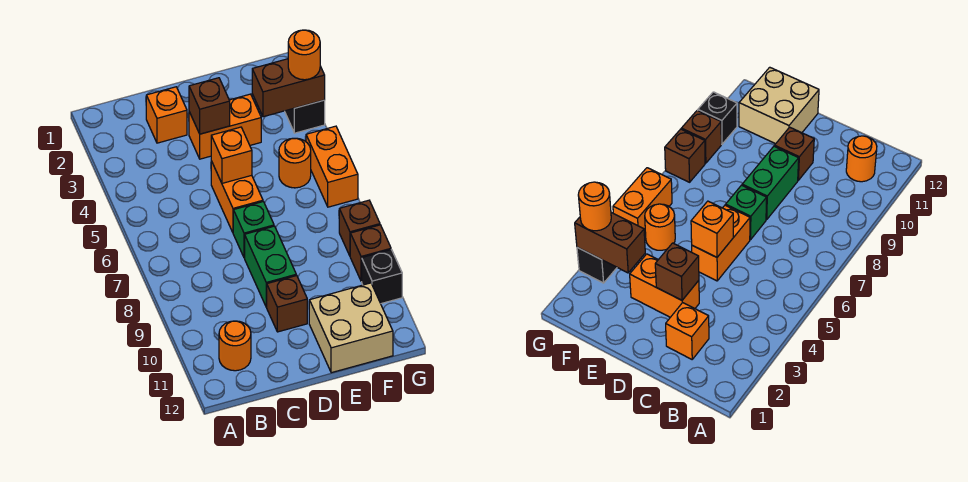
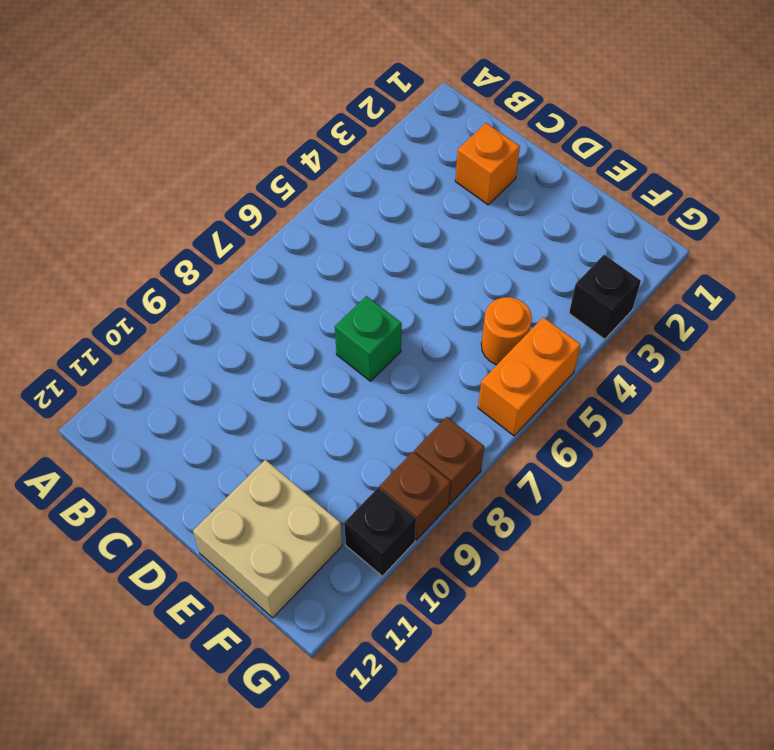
none -> orange 1x1 round brick [219,321,251,371]
none -> orange 1x2 brick [189,94,261,159]
none -> orange 1x2 brick [211,161,263,232]

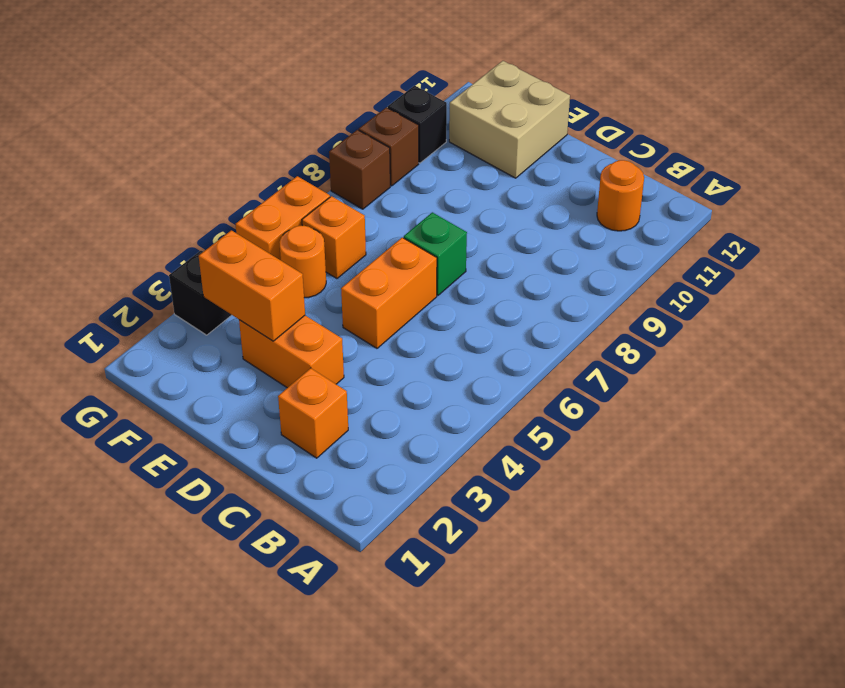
orange 1x2 brick [199,230,305,341] -> brown 1x2 brick [252,59,325,117]
orange 1x1 brick [302,196,366,278] -> orange 1x1 brick moved to [211,127,252,183]
none -> green 1x2 brick [245,226,296,307]
none -> brown 1x1 brick [267,275,307,332]
none -> brown 1x1 brick [189,78,230,134]

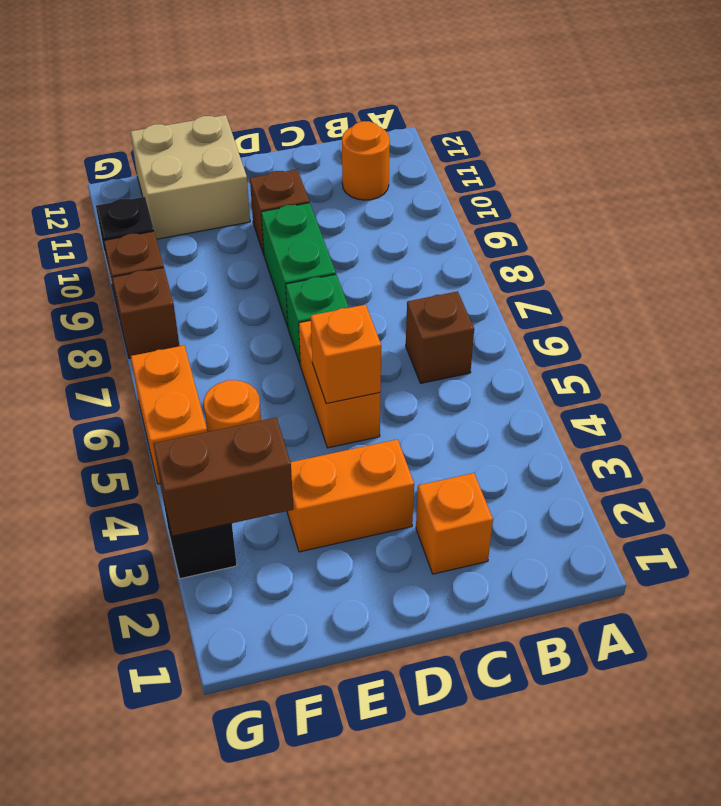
brown 1x1 brick [406,291,474,383] -> brown 1x1 brick moved to [189,78,230,134]
none -> orange 1x1 round brick [288,30,320,80]

